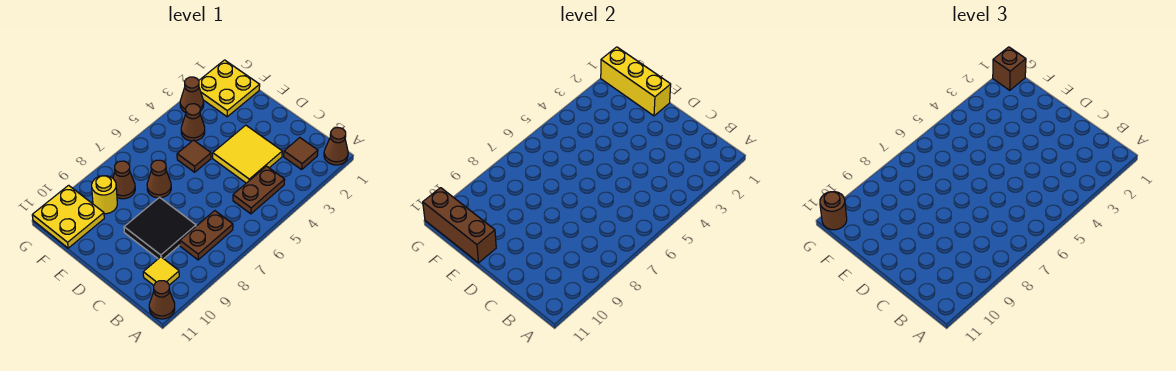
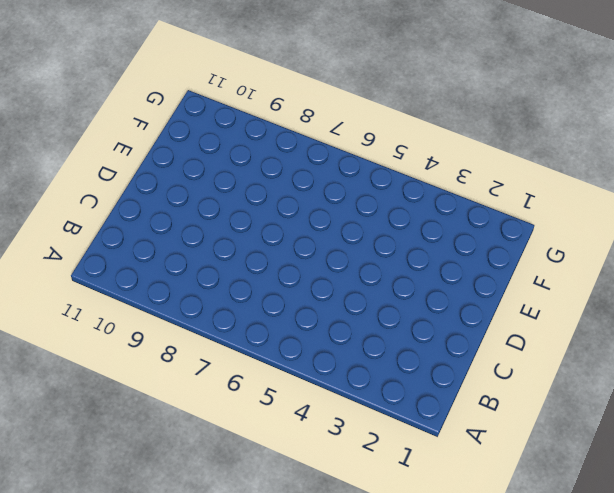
none -> brown 1x1 cone [324,128,348,165]
none -> brown 1x1 cone [149,281,175,319]
none -> brown 1x1 tile [284,138,318,170]

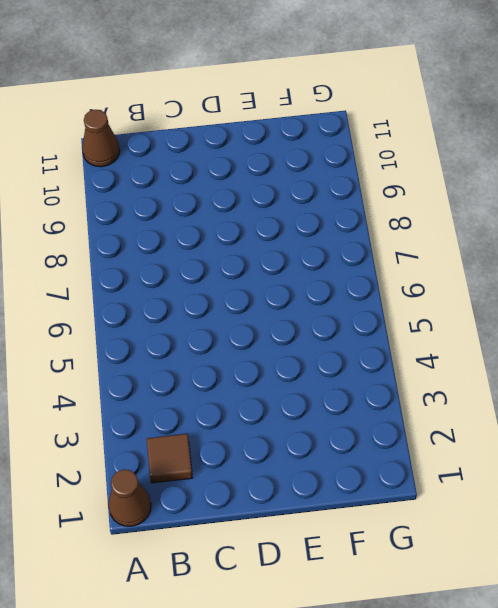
none -> brown 1x2 plate [233,166,285,214]
none -> brown 1x2 plate [180,211,233,260]
none -> yellow 1x1 tile [143,257,179,285]

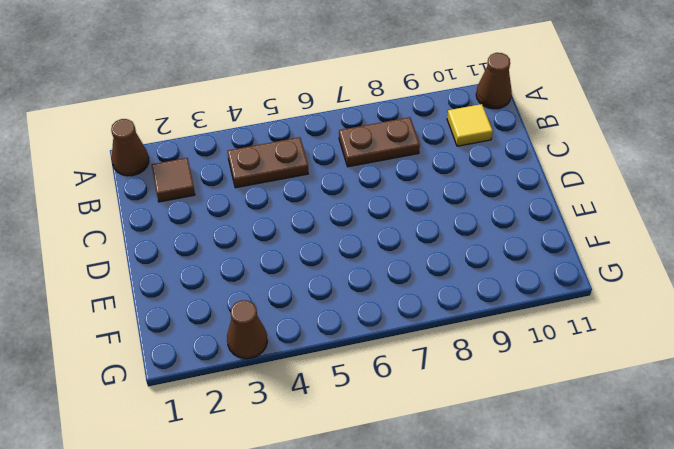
none -> yellow 2x2 tile [213,125,282,183]
none -> black 2x2 tile [124,198,196,259]
none -> brown 1x1 tile [177,140,211,172]

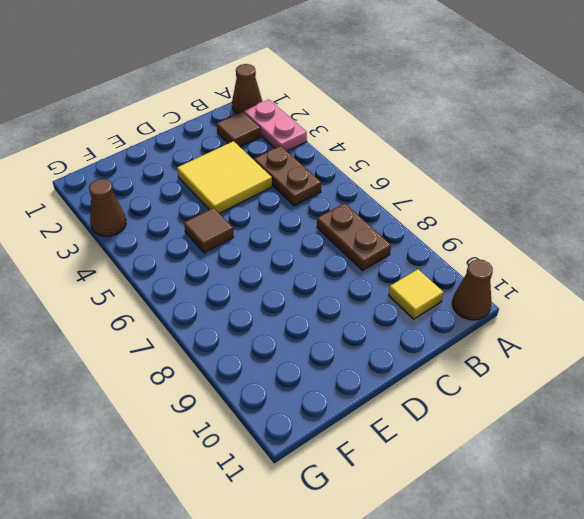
pink 1x2 plate [244,100,307,151] -> none
none -> black 2x2 tile [124,198,196,259]
none -> brown 1x1 cone [147,160,171,198]
none -> yellow 2x2 plate [199,60,260,117]

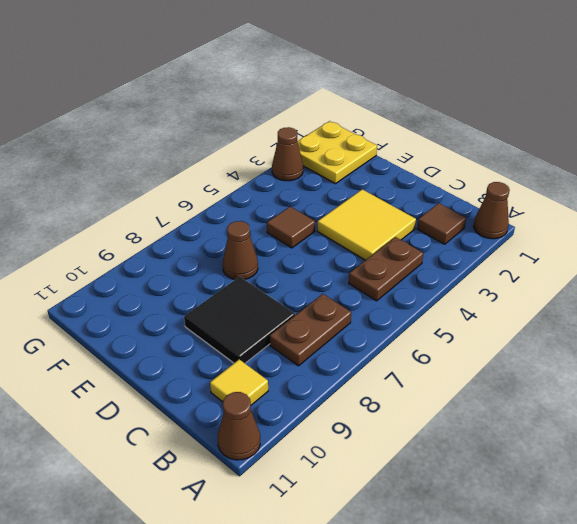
none -> brown 1x1 cone [181,104,205,141]
none -> brown 1x1 cone [113,161,135,199]
none -> yellow 1x1 round brick [92,176,117,214]

